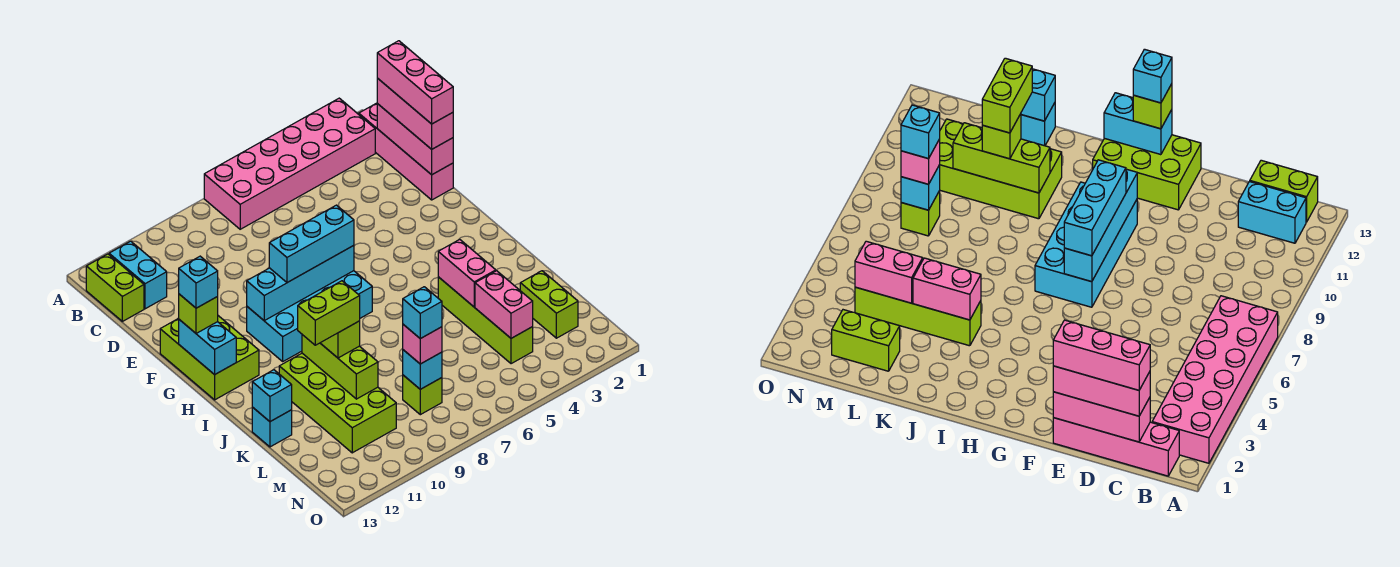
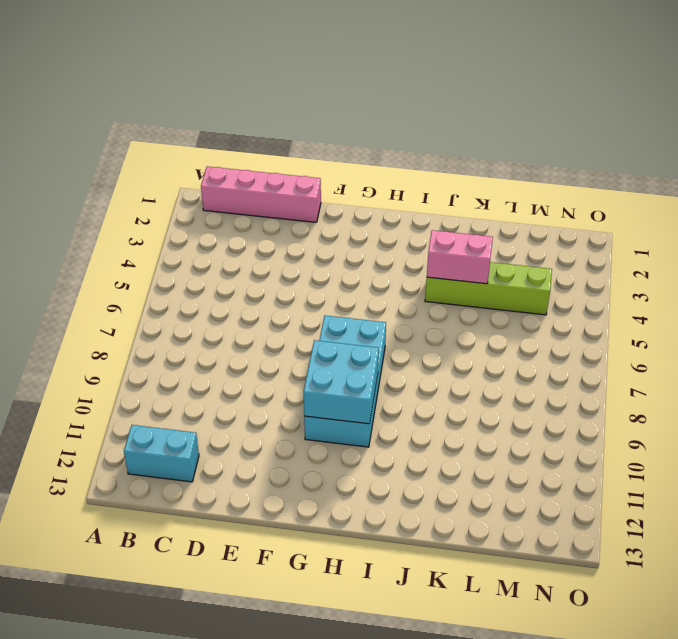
cyan 2x2 brick [304,340,379,424] -> cyan 1x4 brick [247,245,354,321]
none -> pink 2x6 brick [204,98,375,229]
none -> lime 1x2 brick [86,254,144,321]
none -> lime 2x3 brick [160,316,259,400]

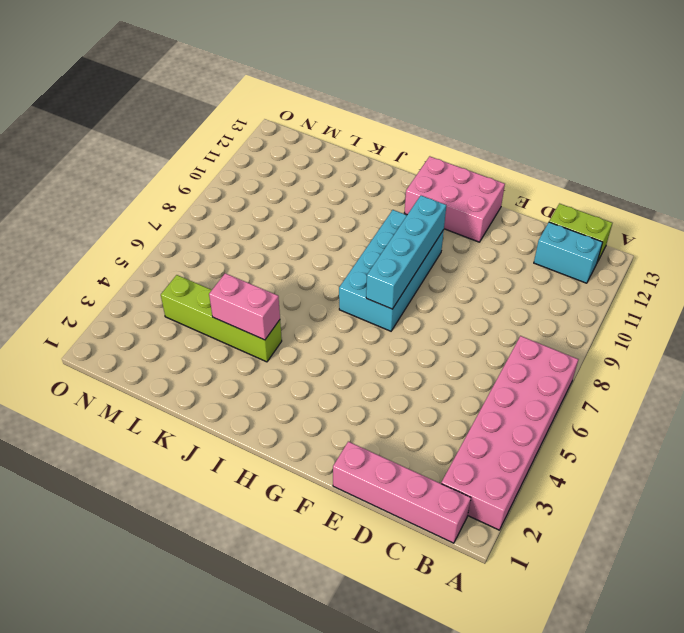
pink 2x3 brick [405,156,505,242] -> lime 2x3 brick [160,316,259,400]
none -> lime 2x4 brick [279,353,396,453]
none -> cyan 1x1 brick [252,407,292,447]
none -> lime 1x2 brick [520,271,578,338]

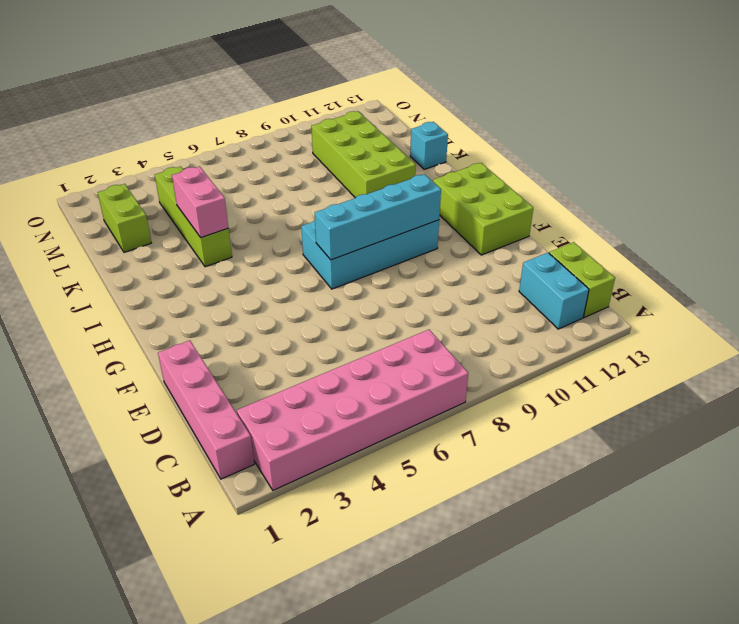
none -> lime 1x1 brick [403,375,442,415]
none -> pink 1x3 brick [377,104,453,175]
none -> cyan 1x2 brick [179,320,236,375]

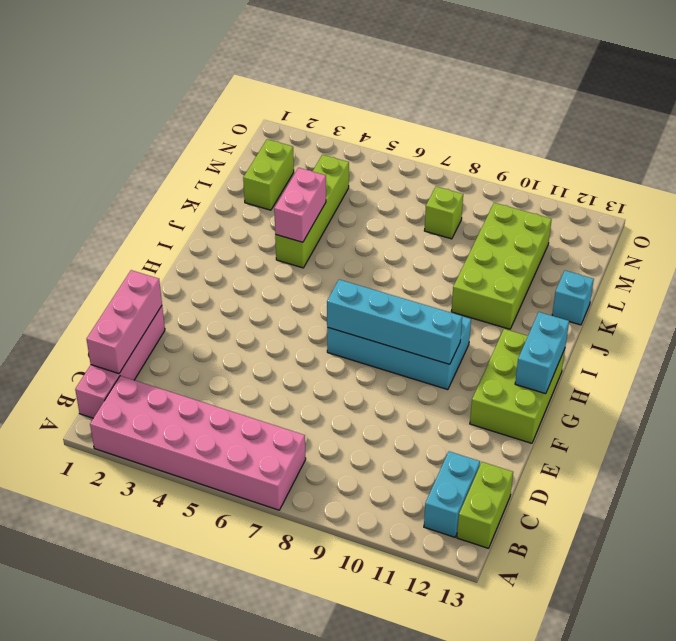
none -> lime 1x3 brick [302,335,378,399]
none -> cyan 1x1 brick [252,370,292,422]
none -> pink 1x2 brick [475,271,533,338]

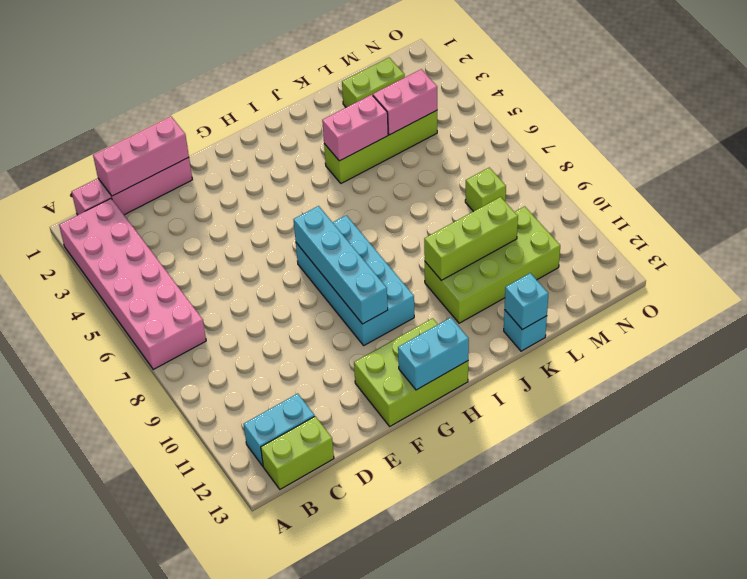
none -> cyan 1x1 brick [403,350,442,389]
none -> pink 1x3 brick [377,78,453,149]
none -> cyan 1x3 brick [269,205,354,283]

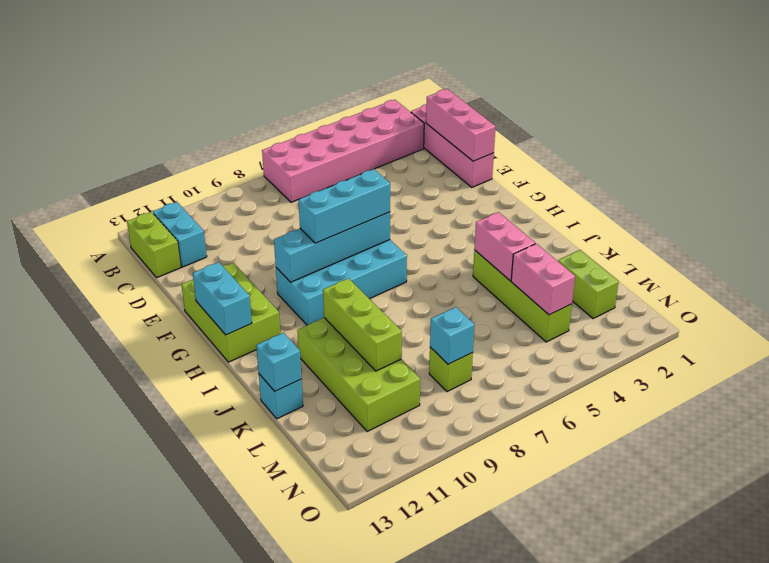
none -> pink 1x3 brick [377,78,453,149]
none -> lime 1x1 brick [179,294,218,333]
none -> lime 1x1 brick [321,321,360,358]

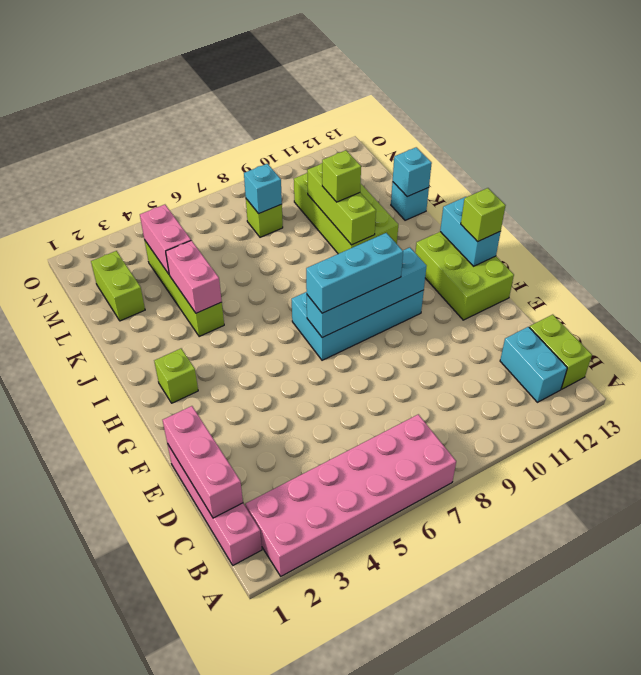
lime 1x1 brick [154,349,198,403] -> none
none -> pink 1x3 brick [377,78,453,149]
none -> pink 1x1 brick [403,324,442,364]
none -> pink 1x3 brick [377,41,453,124]

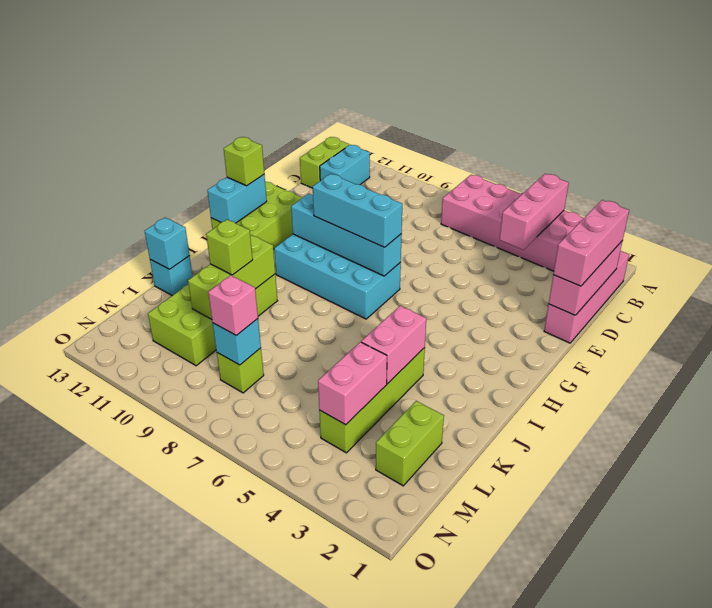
pink 1x3 brick [500,174,569,250] -> pink 1x3 brick moved to [377,41,453,124]
none -> cyan 1x1 brick [178,256,218,308]
none -> lime 1x2 brick [298,281,360,345]
none -> cyan 1x1 brick [403,287,442,339]

